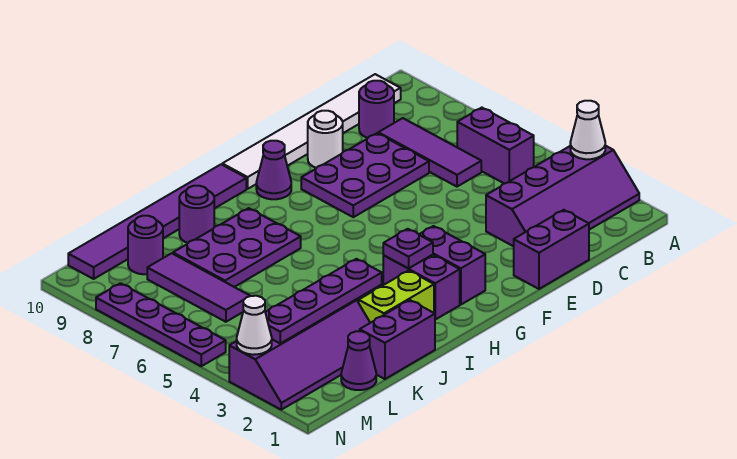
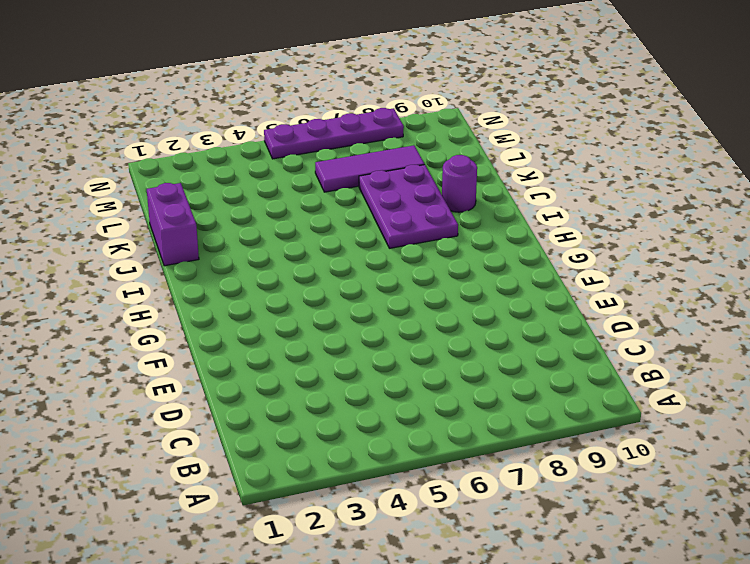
none -> purple 2x4 slope [486,146,639,246]
none -> purple 1x2 brick [457,108,534,184]
none -> white 1x6 tile [222,74,401,189]

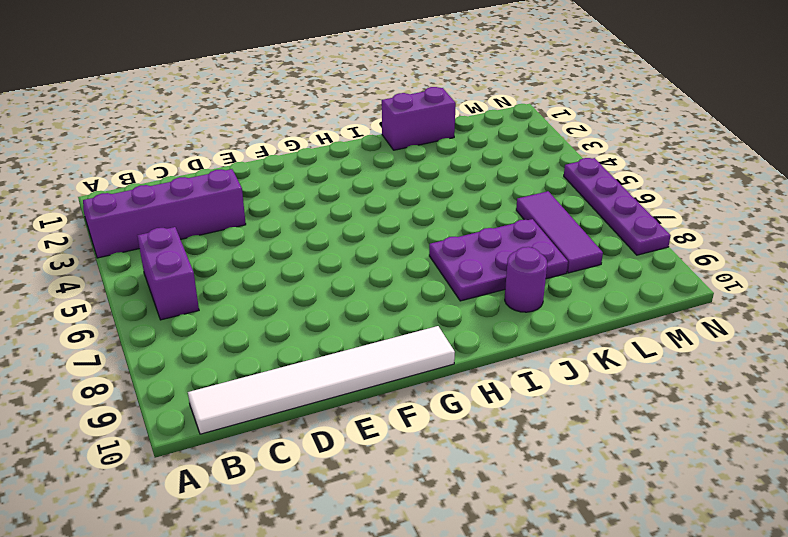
none -> purple 1x3 tile [378,118,481,187]
none -> purple 1x1 round brick [359,81,394,138]
none -> purple 1x2 brick [514,210,589,289]

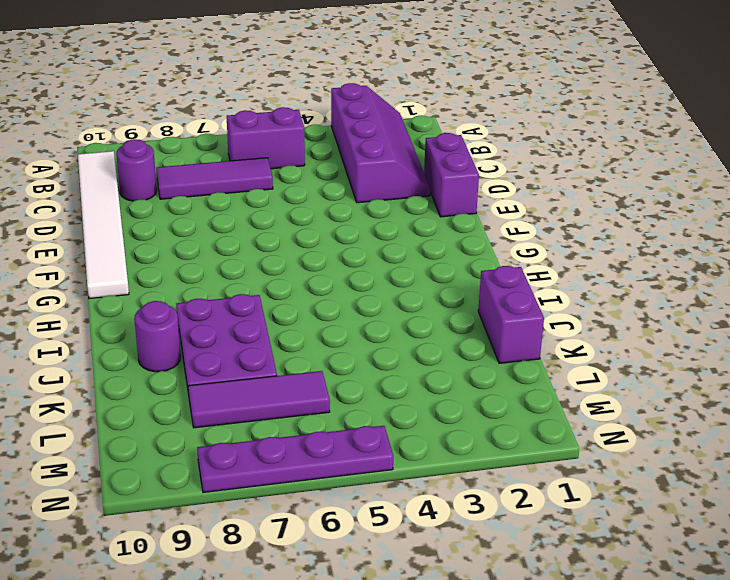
none -> purple 2x3 plate [301,133,429,217]
none -> white 1x1 round brick [308,111,343,168]
none -> purple 1x2 brick [419,226,485,304]

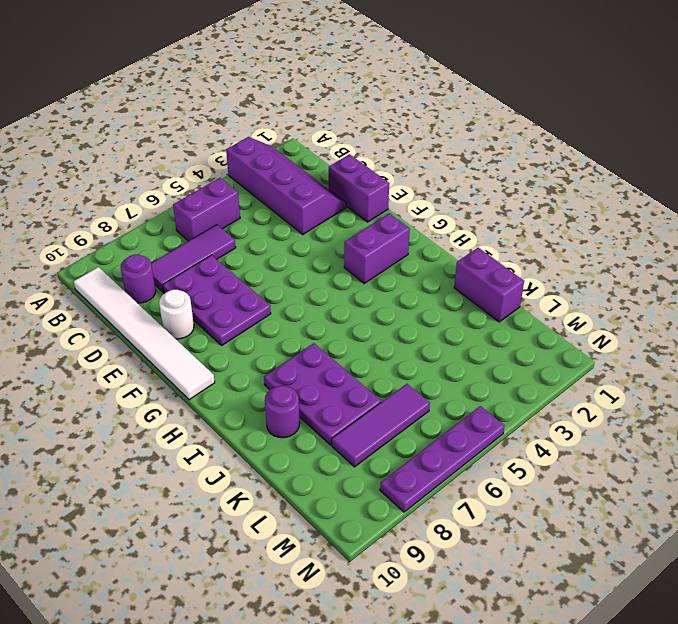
none -> purple 1x1 cone [256,141,291,199]
none -> purple 1x2 brick [383,255,460,319]
none -> purple 1x6 tile [68,164,246,279]

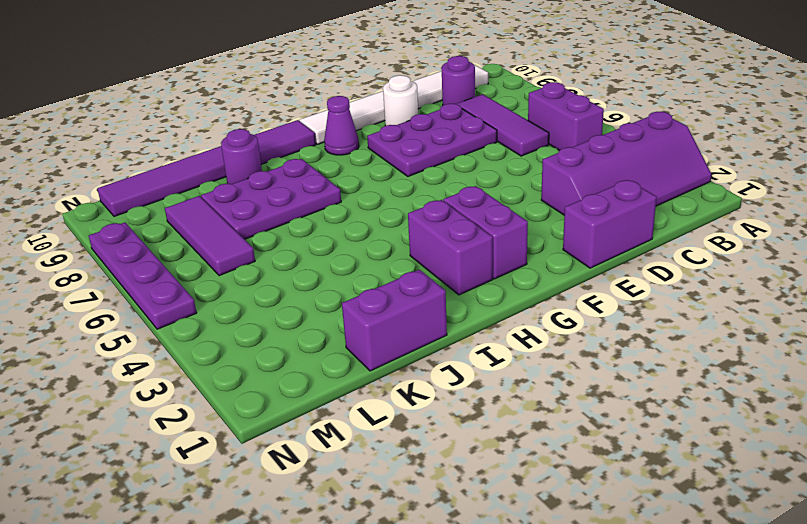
none -> lime 1x2 brick [359,271,434,323]
none -> purple 2x4 slope [229,300,370,410]
none -> purple 1x1 cone [341,331,376,390]

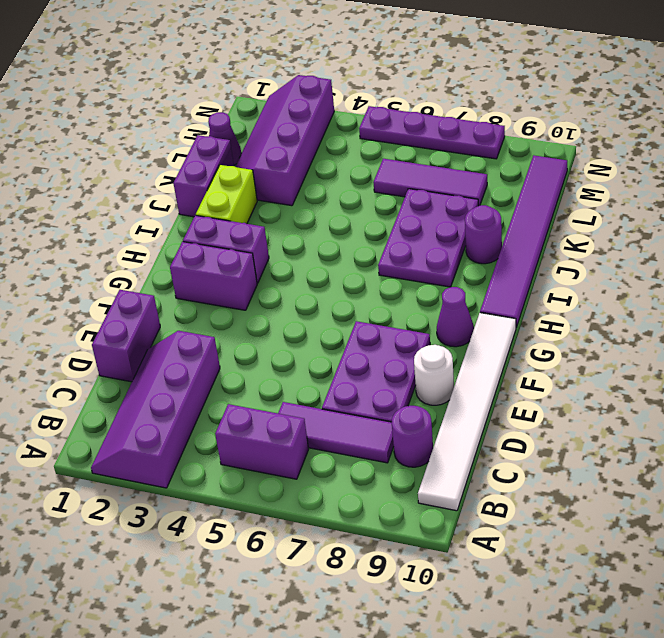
none -> purple 1x1 round brick [128,216,163,274]
none -> white 1x1 cone [570,101,605,159]
none -> purple 1x1 plate [383,229,433,269]

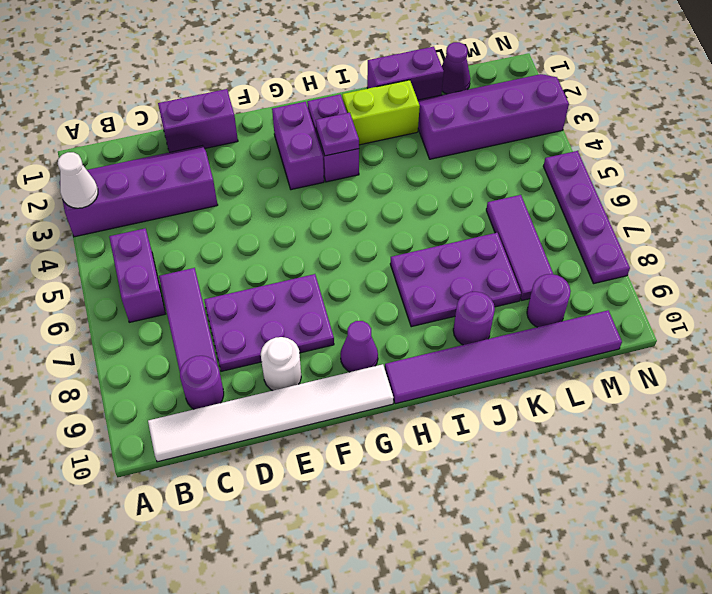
none -> purple 1x4 plate [265,259,382,343]
none -> white 1x1 cone [237,296,272,355]

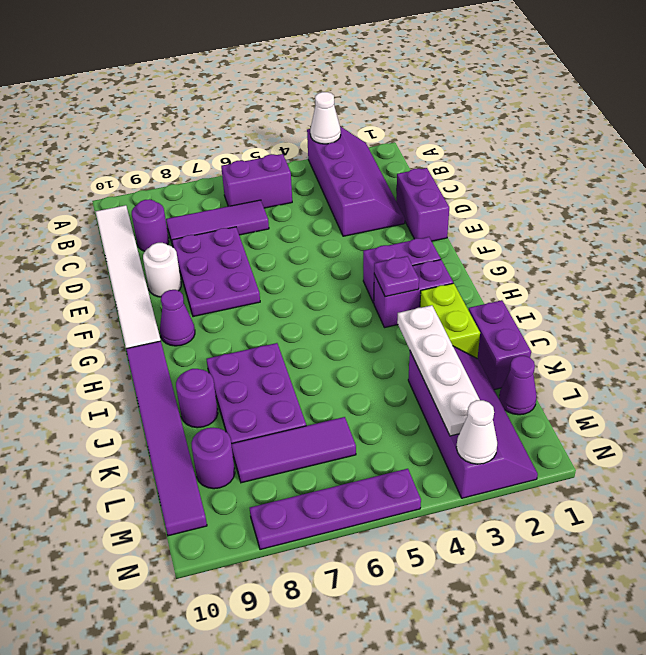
white 1x4 plate [397,305,480,436] -> purple 1x4 plate [265,259,382,343]

